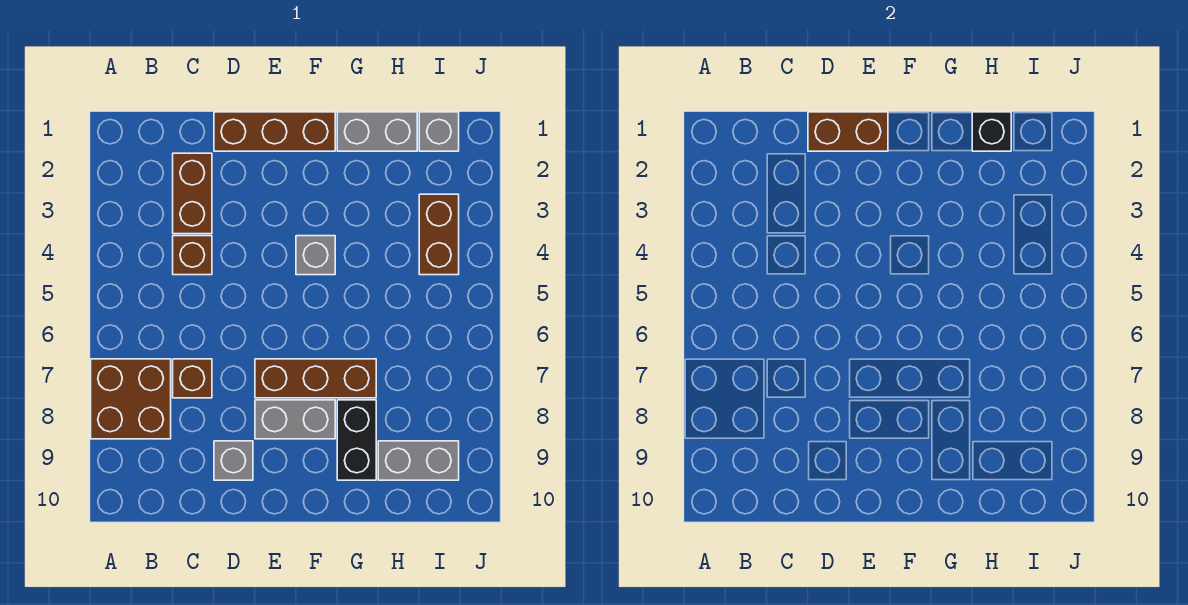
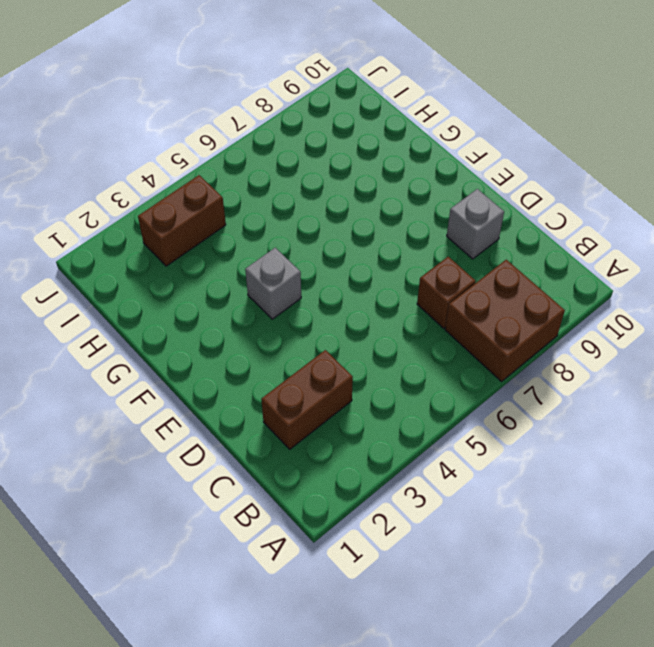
none -> brown 1x1 brick [173,236,212,275]
none -> brown 1x3 brick [214,112,335,151]
none -> brown 1x3 brick [255,359,376,398]

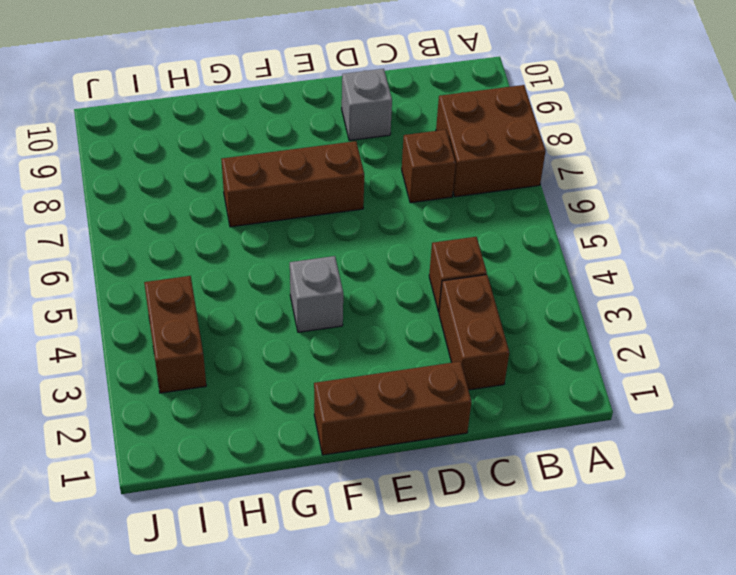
none -> grey 1x2 brick [255,400,335,439]
none -> grey 1x2 brick [337,112,417,151]
none -> black 1x2 brick [337,400,376,480]

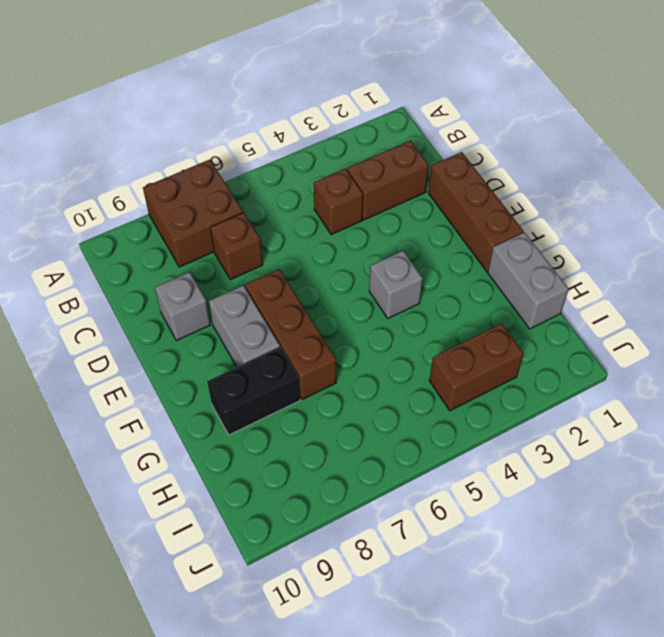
none -> grey 1x2 brick [378,441,459,480]
none -> grey 1x1 brick [419,112,459,151]
none -> brown 1x2 brick [808,112,888,151]

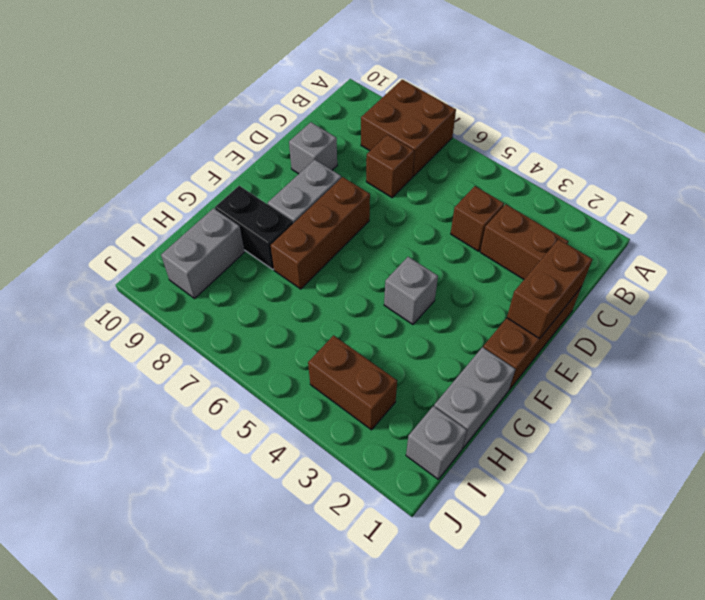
none -> black 1x1 brick [972,112,1011,151]

